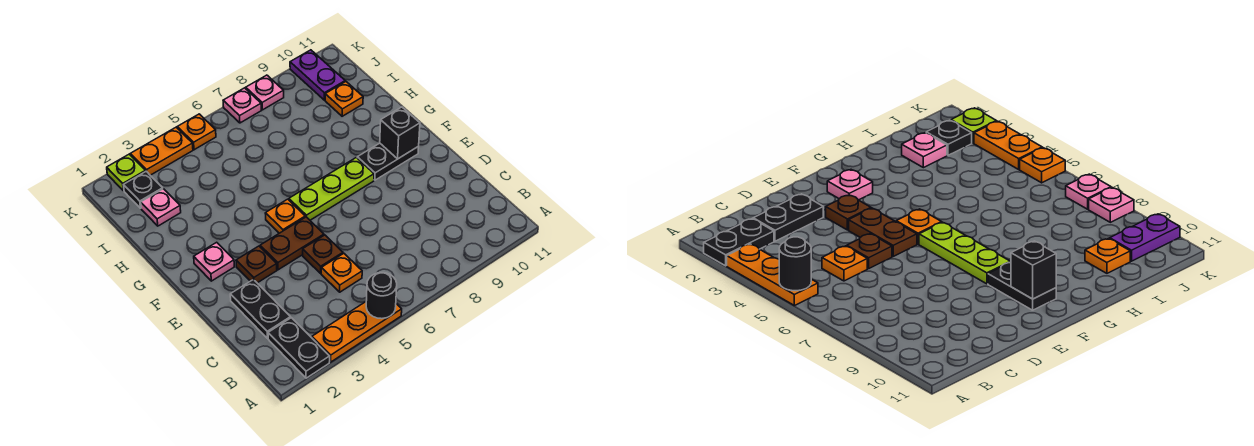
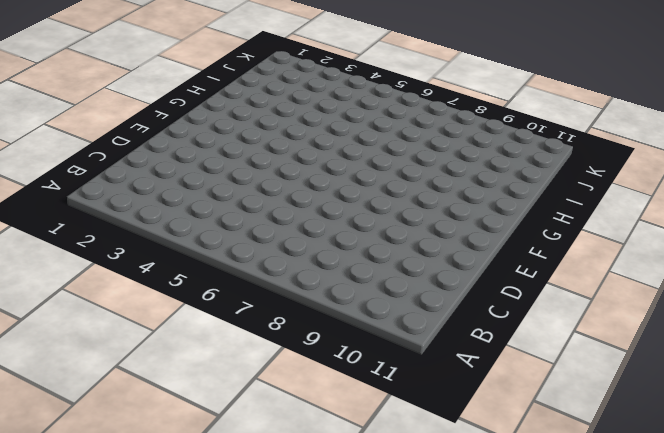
none -> black 1x2 plate [268,318,330,378]
none -> orange 1x3 plate [312,302,402,362]
none -> black 1x2 plate [230,280,291,338]

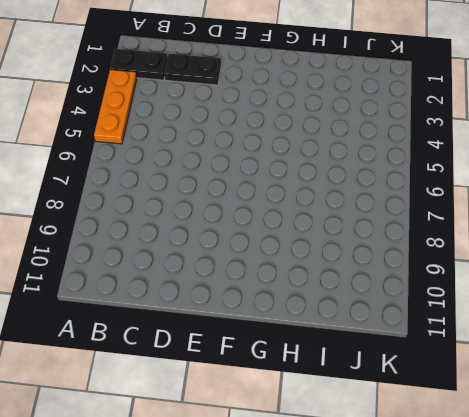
none -> orange 1x1 plate [321,253,362,292]
none -> brown 1x1 plate [303,235,343,273]
none -> brown 1x1 plate [236,246,277,283]

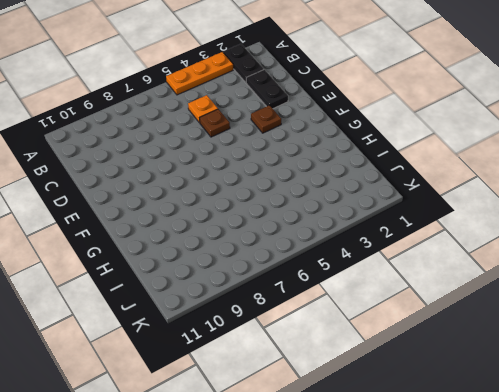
none -> brown 1x2 plate [260,217,324,270]
none -> pink 1x1 plate [194,242,234,281]
none -> orange 1x1 plate [265,199,305,233]

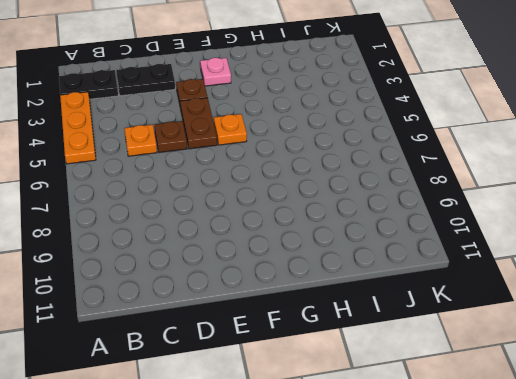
none -> lime 1x3 plate [289,158,374,220]
none -> black 1x2 plate [357,143,419,180]
none -> pink 1x1 plate [141,189,181,226]

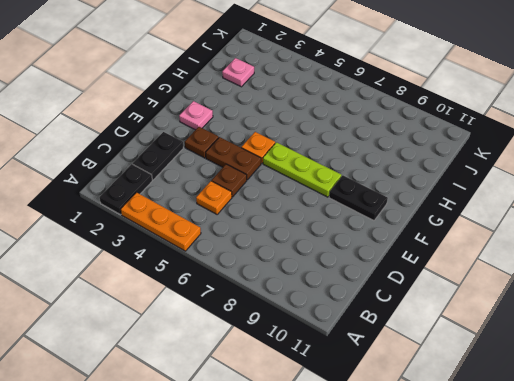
none -> orange 1x1 plate [325,82,363,116]
none -> black 1x1 plate [124,171,163,208]
none -> purple 1x2 plate [290,50,345,100]

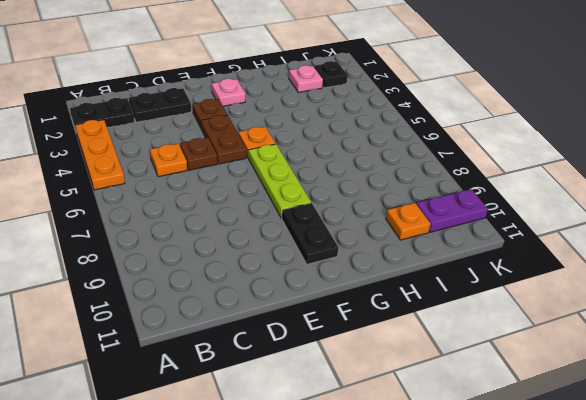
none -> lime 1x1 plate [107,154,146,191]
none -> orange 1x2 plate [130,127,193,175]
none -> orange 1x1 plate [177,114,216,150]

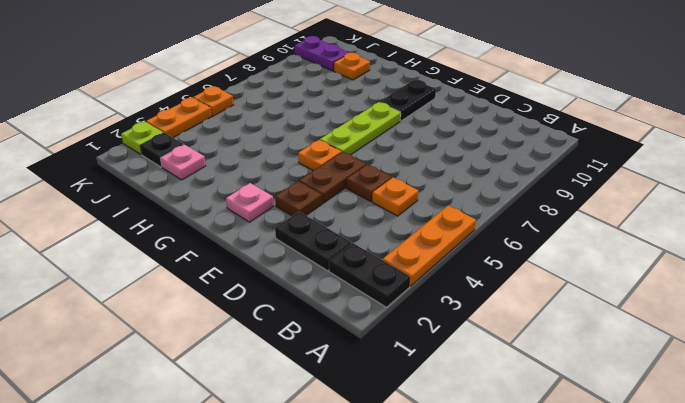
none -> pink 1x1 plate [223,88,261,123]
none -> pink 1x1 plate [246,75,284,110]
none -> black 1x1 round brick [366,273,397,319]

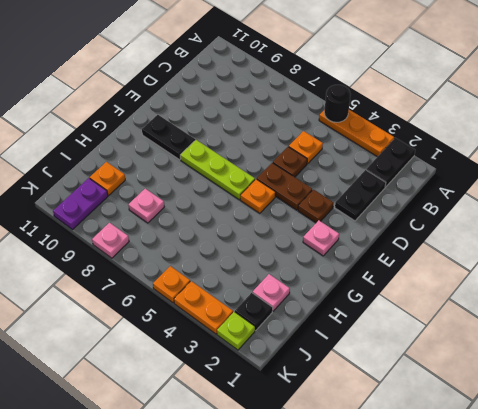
pink 1x1 plate [128,189,164,223] -> pink 1x1 plate moved to [223,88,261,123]
none -> black 1x1 brick [380,107,420,159]

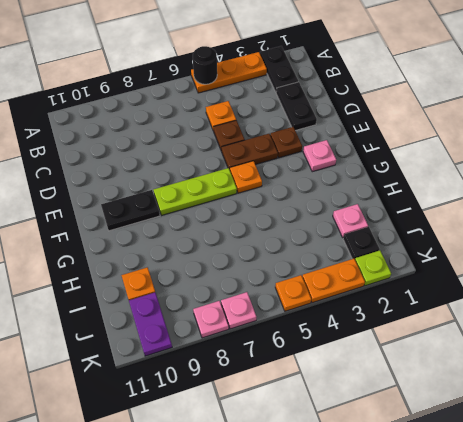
none -> black 1x1 brick [380,107,420,159]

